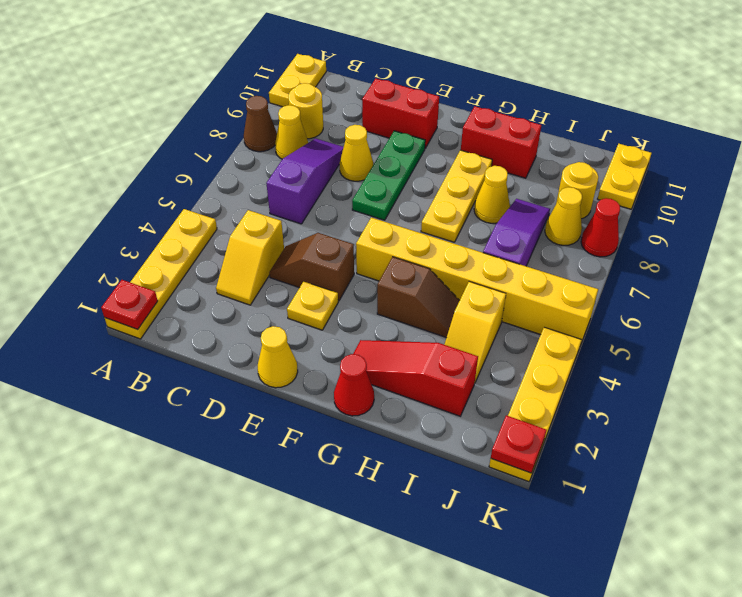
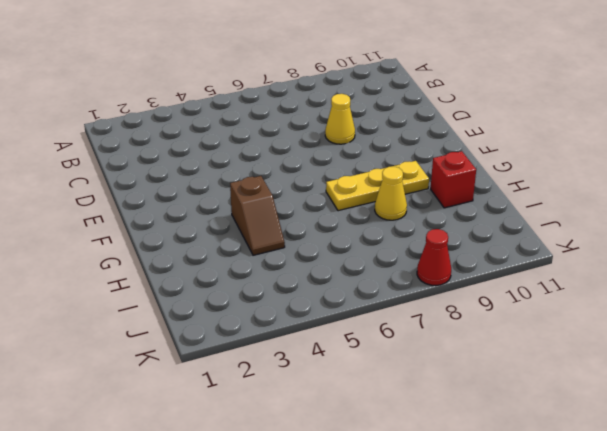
red 1x1 brick [431,151,476,208] -> red 1x2 brick [461,106,541,178]
none -> yellow 1x4 plate [105,209,217,339]
none -> brown 1x1 cone [244,96,277,152]
none -> yellow 1x2 plate [269,54,326,107]

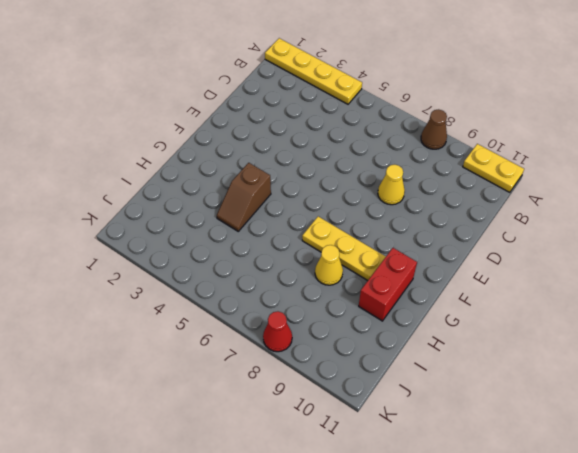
none -> yellow 1x1 cone [275,105,308,159]
none -> yellow 1x1 round brick [288,83,323,139]
none -> yellow 1x2 slope [216,210,284,305]

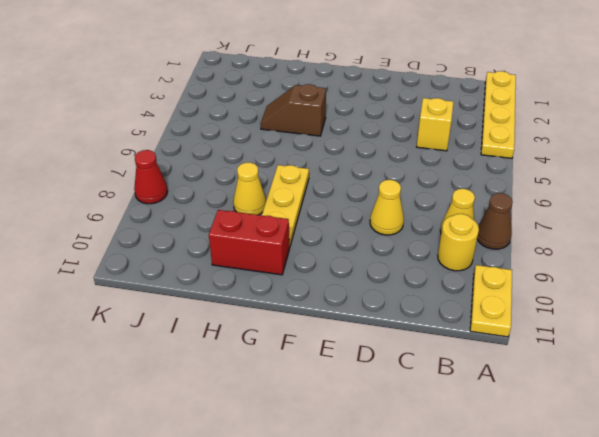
none -> purple 1x3 slope [266,138,344,224]
none -> brown 1x2 slope [269,233,354,301]
none -> red 1x2 brick [362,79,439,148]

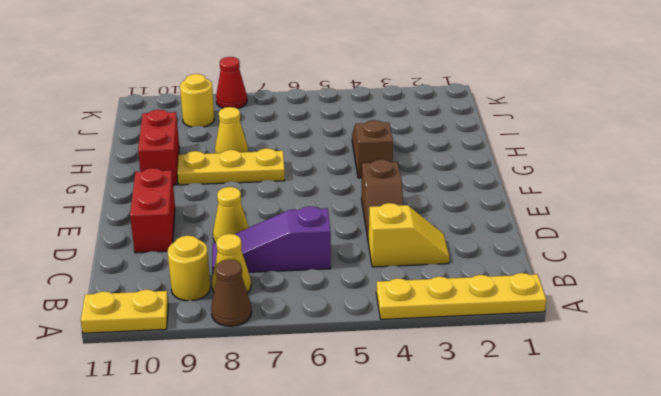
none -> yellow 1x1 cone [258,326,298,388]
none -> yellow 1x1 plate [287,281,338,330]
none -> green 1x3 plate [352,131,425,220]

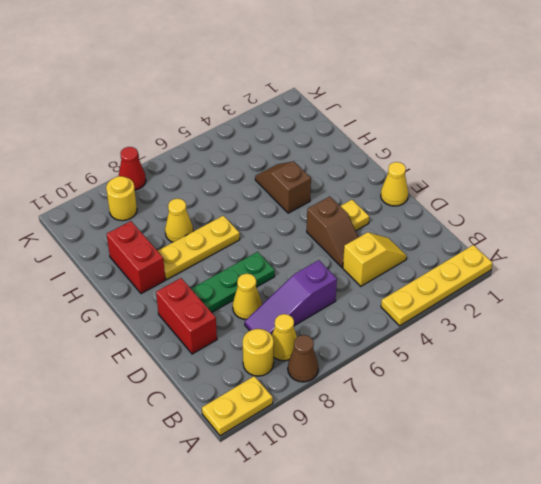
none -> yellow 1x6 brick [356,218,598,345]
none -> red 1x1 cone [334,354,374,416]
none -> red 1x3 slope [353,340,478,416]

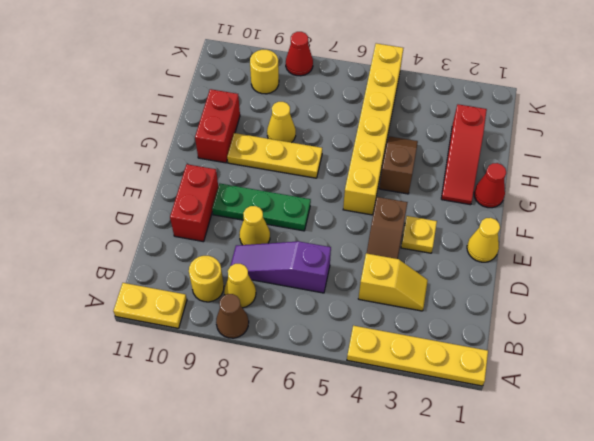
none -> yellow 1x2 slope [444,282,506,382]
none -> purple 1x3 slope [483,199,550,266]
none -> yellow 1x1 cone [545,187,582,245]

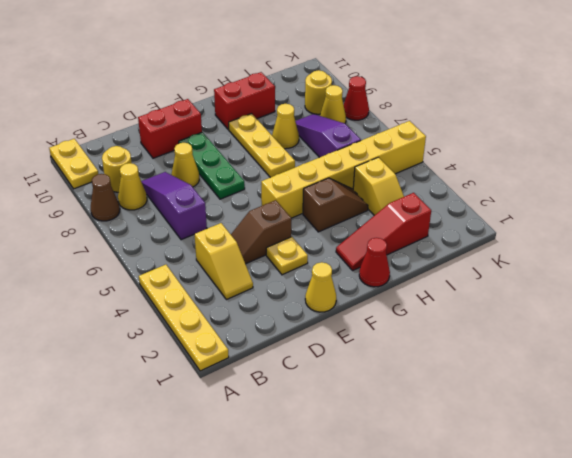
none -> yellow 1x4 plate [489,327,581,482]
none -> yellow 1x2 plate [598,144,652,209]
none -> red 1x1 plate [101,280,158,330]

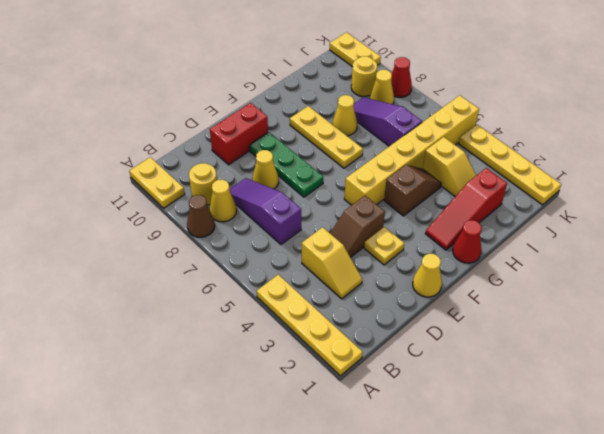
none -> red 1x2 brick [461,106,541,178]
none -> red 1x1 plate [101,280,158,330]
none -> red 1x1 plate [491,415,546,473]

